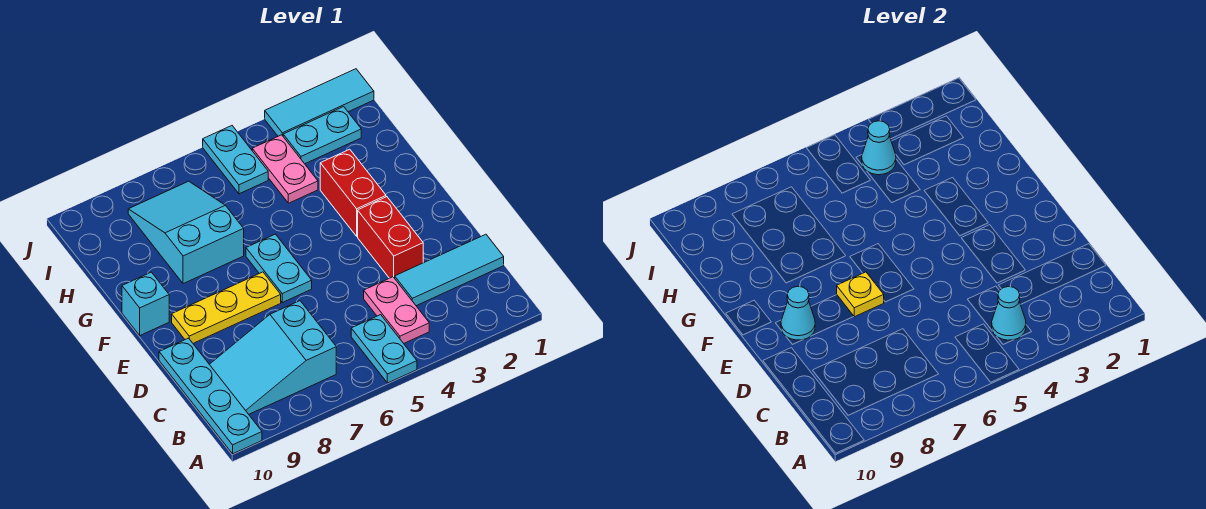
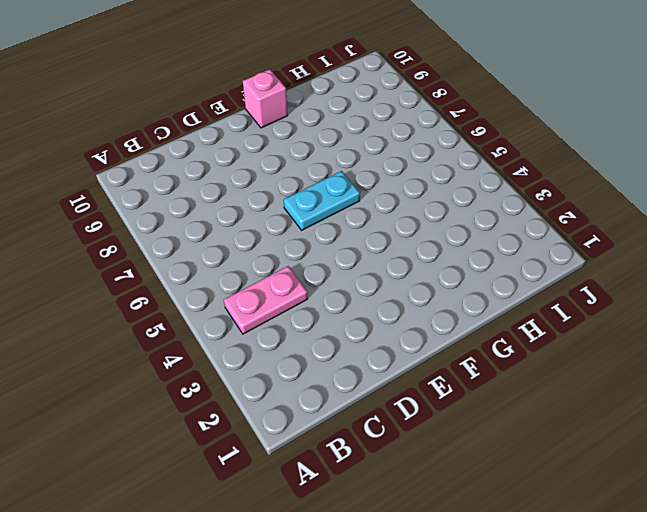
pink 1x1 brick [243,69,288,128] -> cyan 1x1 brick [122,272,169,335]
none -> cyan 1x2 plate [351,315,417,383]
none -> cyan 1x4 plate [159,338,262,454]
none -> cyan 2x3 slope [209,301,336,414]

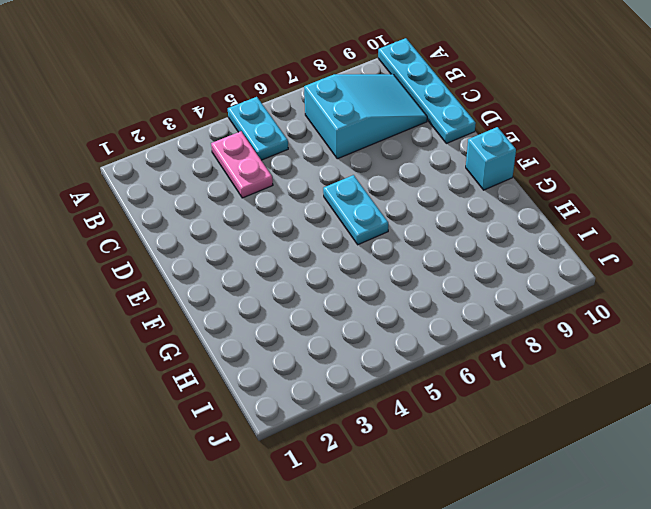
none -> cyan 1x3 tile [395,234,504,306]
none -> red 1x2 brick [358,197,423,278]
none -> yellow 1x3 plate [172,272,281,343]

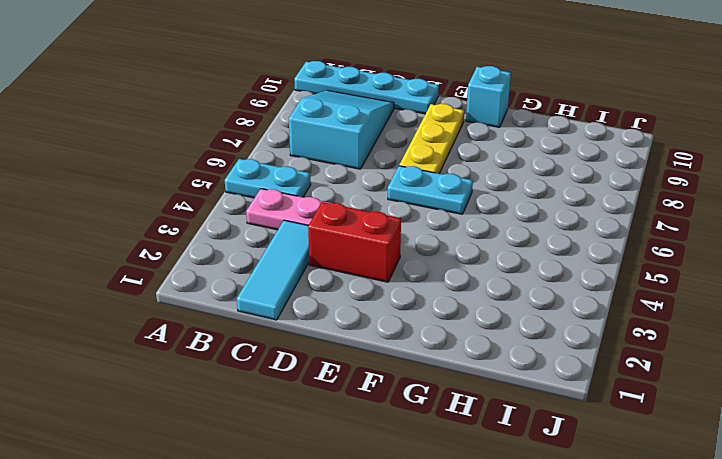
none -> red 1x2 brick [320,149,386,236]
none -> cyan 2x3 slope [128,181,244,284]
none -> pink 1x2 plate [252,135,318,203]

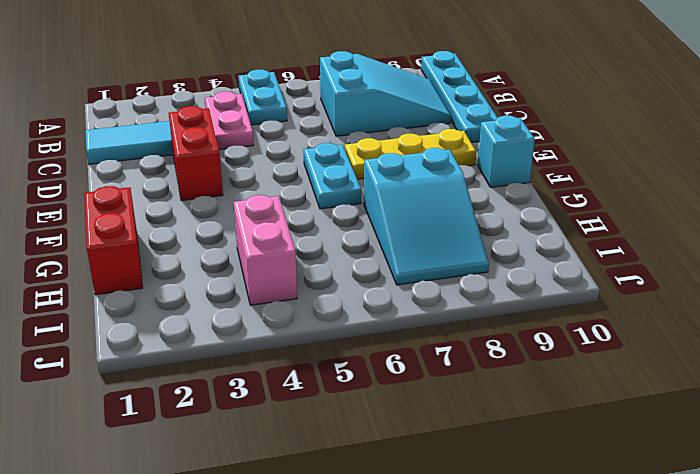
red 1x2 brick [84,186,143,295] -> red 1x2 brick moved to [320,149,386,236]
pink 1x2 brick [234,195,297,305] -> pink 1x2 plate [252,135,318,203]
none -> cyan 1x2 plate [283,107,361,164]
none -> cyan 1x2 plate [203,126,268,194]
none -> cyan 1x3 tile [265,69,374,136]

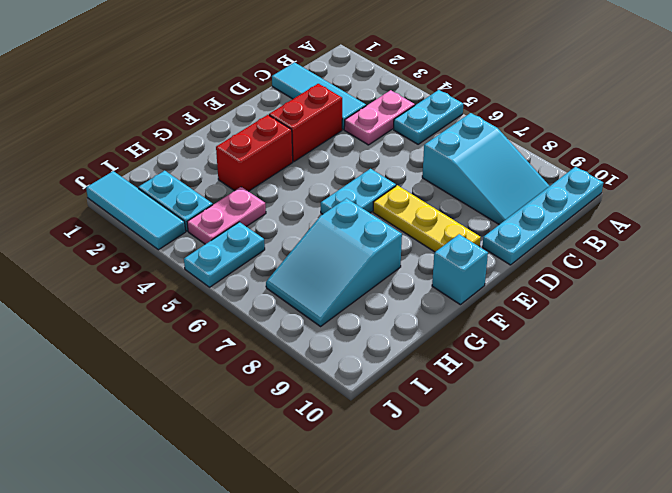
none -> cyan 1x1 cone [992,286,1026,340]
none -> yellow 1x1 plate [837,272,884,317]
none -> cyan 1x1 cone [781,286,815,340]

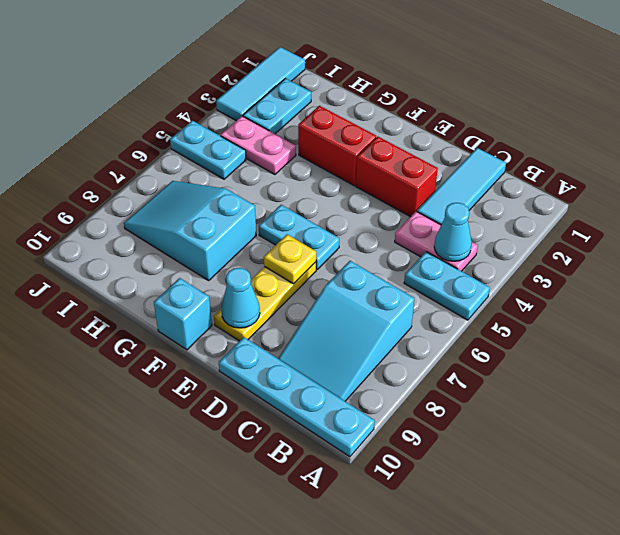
none -> cyan 1x1 cone [862,121,896,175]

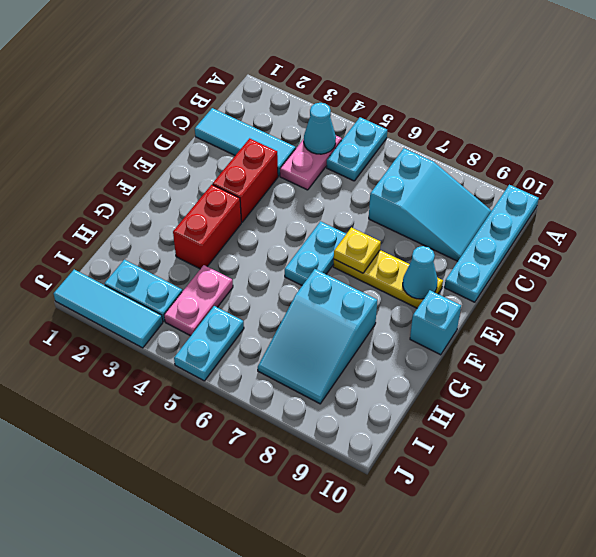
none -> cyan 1x1 cone [862,121,896,175]

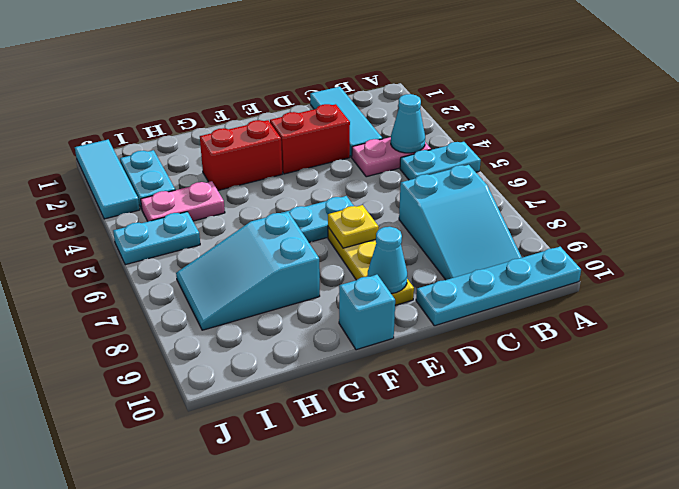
none -> cyan 1x1 cone [862,121,896,175]

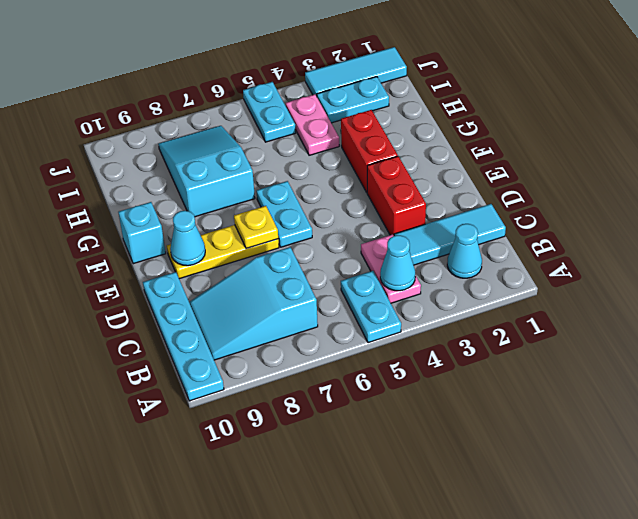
cyan 1x1 cone [447,224,482,278] -> cyan 1x1 cone moved to [862,121,896,175]

